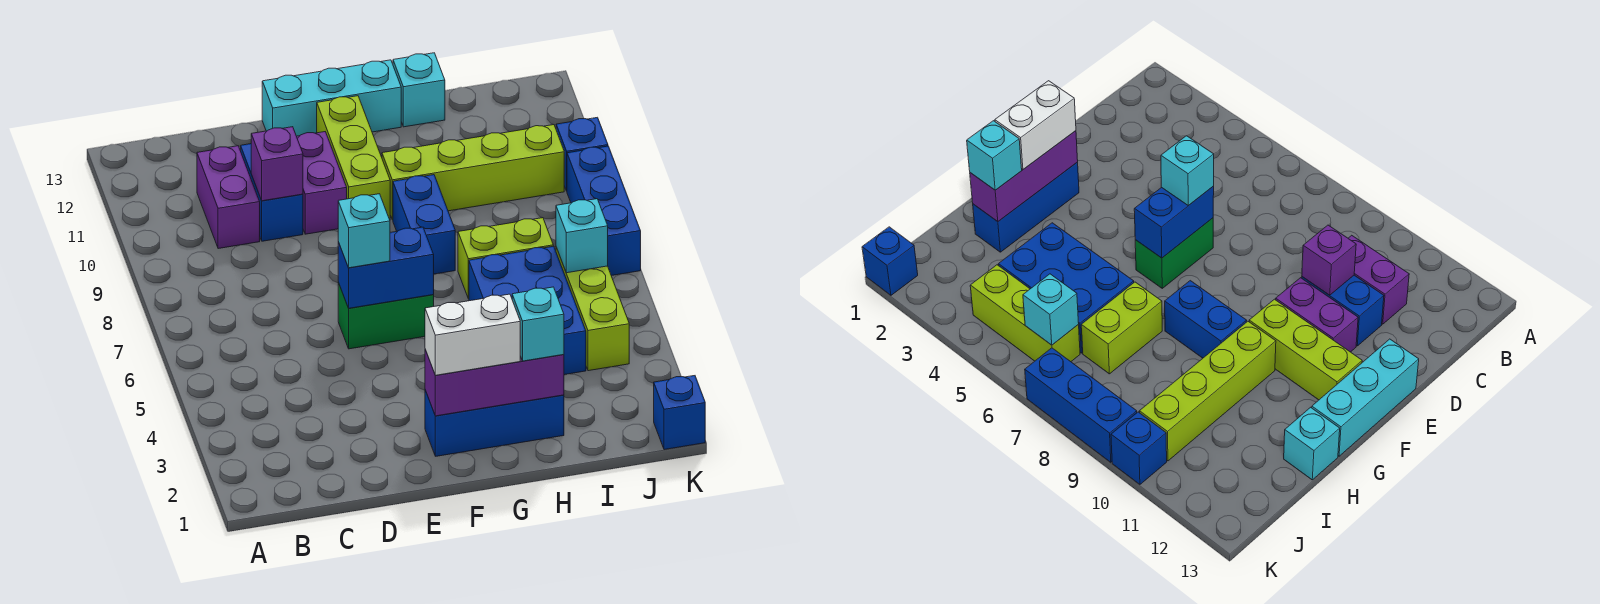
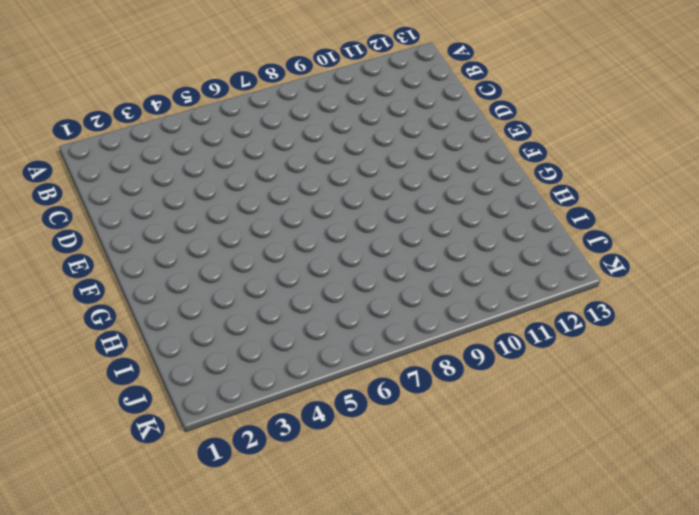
none -> purple 1x2 brick [197,146,260,249]
none -> blue 1x2 brick [241,144,303,241]
none -> green 1x2 brick [338,283,434,349]

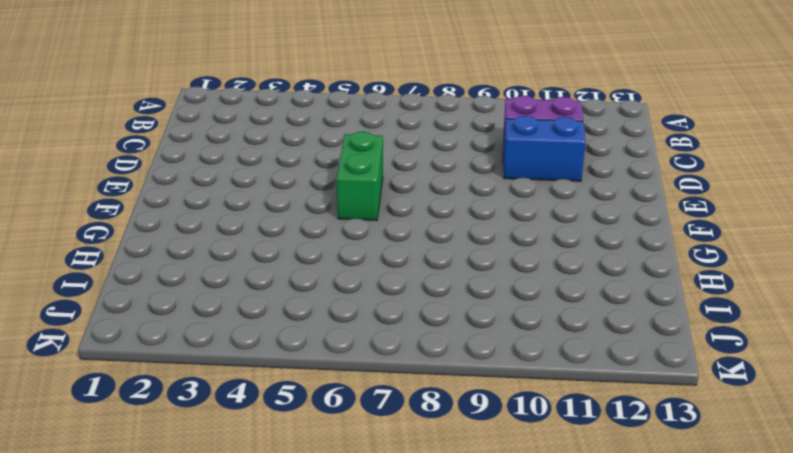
none -> purple 1x2 brick [297,132,347,234]
none -> cyan 1x3 brick [262,60,401,136]
none -> blue 1x3 brick [425,390,564,456]

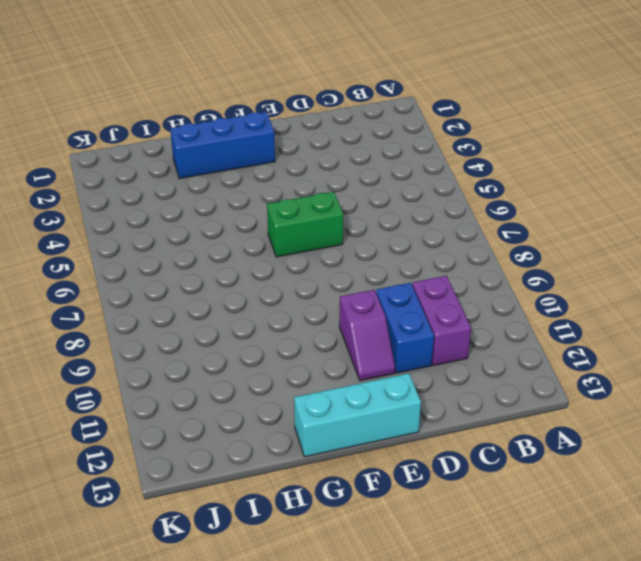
purple 1x2 slope [339,290,395,381] -> purple 1x2 brick [297,132,347,234]
none -> lime 1x3 brick [317,96,390,220]
none -> blue 1x2 brick [393,175,455,274]
none -> lime 1x4 brick [382,125,564,220]

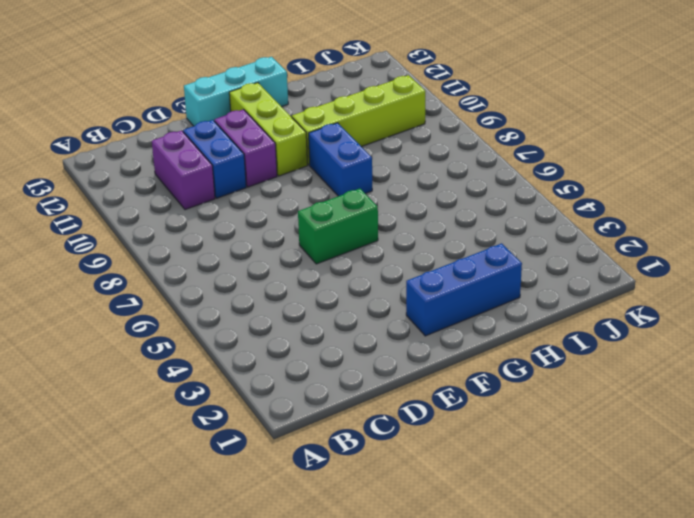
none -> blue 2x3 brick [469,246,586,375]
none -> lime 1x2 brick [458,218,553,299]
none -> cyan 1x1 brick [393,53,445,127]

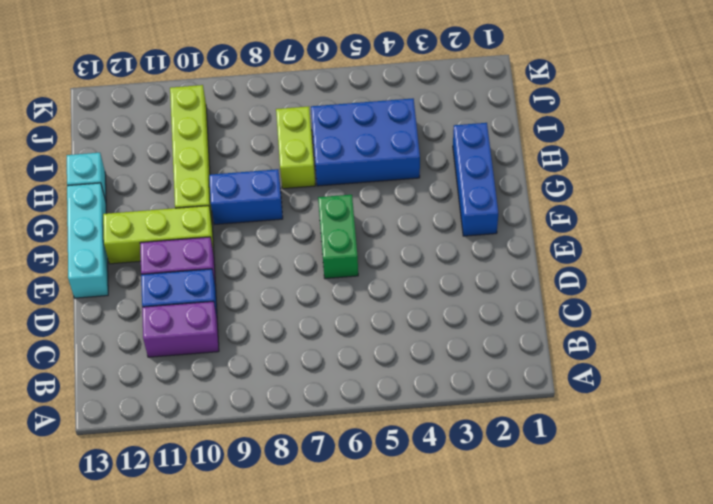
none -> lime 1x3 brick [556,247,629,371]
none -> blue 1x1 brick [654,376,705,450]
none -> blue 1x3 brick [567,146,641,276]

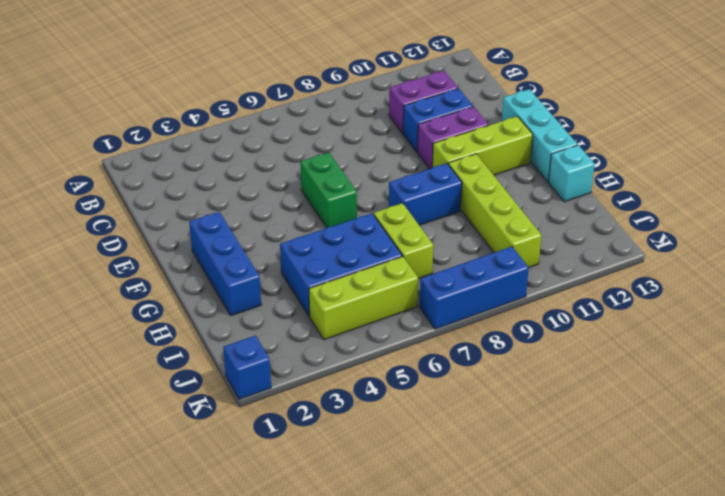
none -> blue 1x1 brick [556,117,608,191]
none -> purple 1x1 brick [251,127,303,201]
none -> blue 1x2 brick [338,227,434,308]

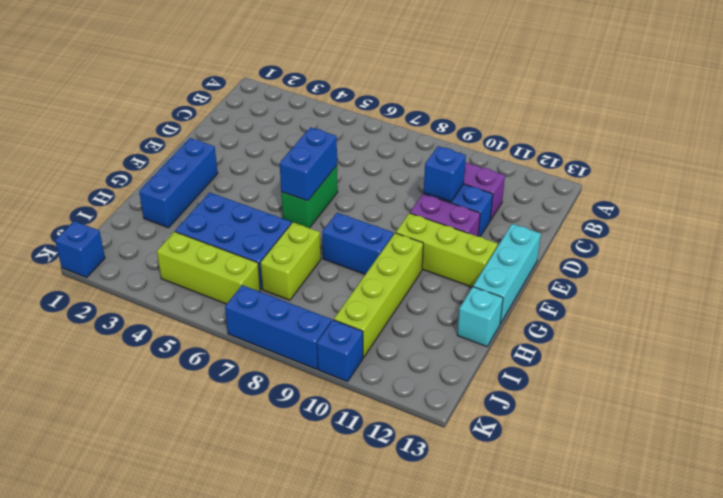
blue 1x1 brick [424,146,466,202] -> purple 1x1 brick [251,127,303,201]
none -> purple 1x3 brick [425,350,564,416]
none -> cyan 1x1 brick [556,199,608,273]
none -> cyan 1x1 brick [338,194,390,268]

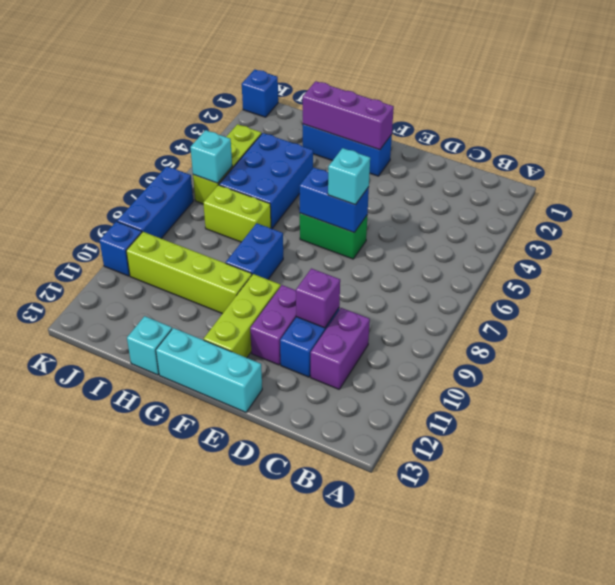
none -> white 1x2 brick [425,294,520,375]
none -> cyan 1x1 brick [512,287,564,361]

